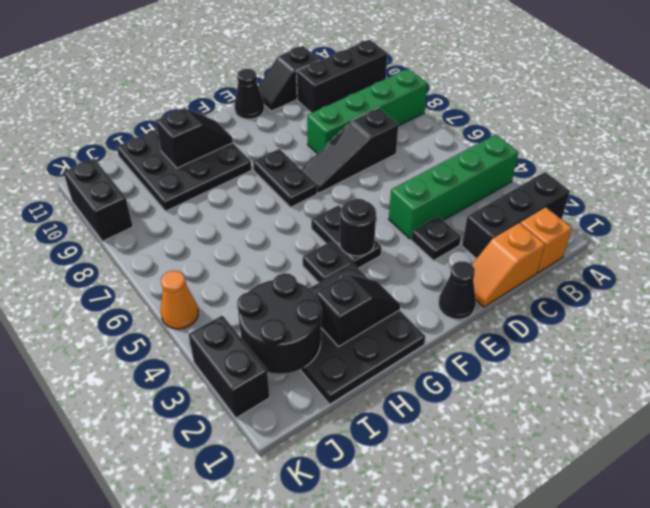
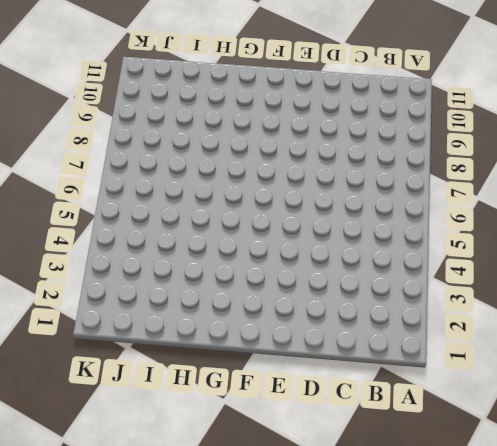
none -> black 1x3 brick [462,172,570,259]
none -> green 1x4 brick [389,135,518,239]
none -> green 1x4 brick [307,69,428,153]

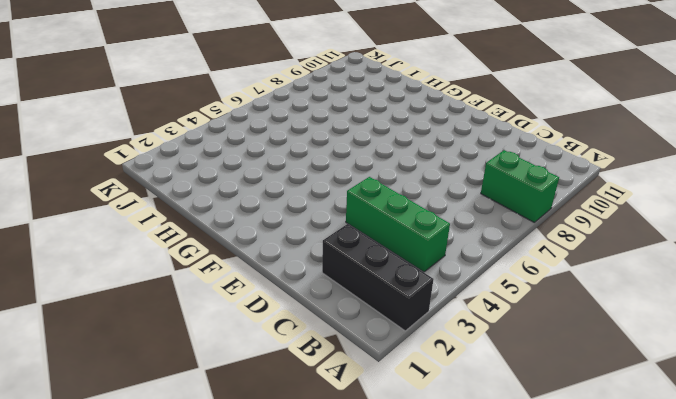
green 1x2 brick [481,150,559,222] -> green 1x4 brick [307,69,428,153]
green 1x3 brick [346,177,450,272] -> green 1x4 brick [389,135,518,239]
none -> black 1x3 brick [296,39,387,113]
none -> orange 1x1 brick [520,207,572,273]
none -> orange 1x2 slope [472,223,545,307]

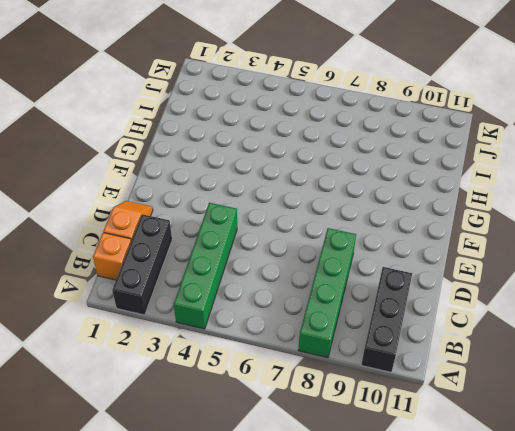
none -> black 1x3 slope [301,108,399,193]
none -> black 1x2 slope [258,46,320,111]
none -> black 1x1 plate [411,216,461,261]

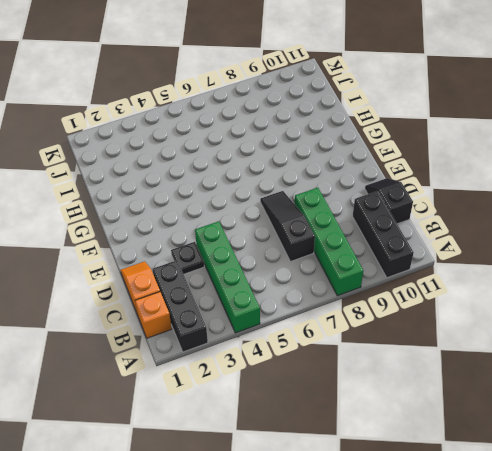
none -> black 1x1 cone [438,261,476,319]
none -> black 1x1 cone [235,69,264,119]
none -> black 1x2 plate [311,205,381,268]

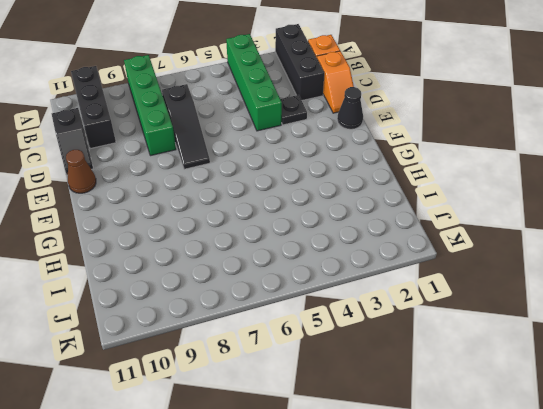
brown 1x1 cone [66,150,96,193] -> black 1x1 cone [235,69,264,119]
none -> black 1x2 plate [311,205,381,268]
none -> black 1x2 plate [253,149,317,208]
none -> black 3x3 plate [300,264,425,404]

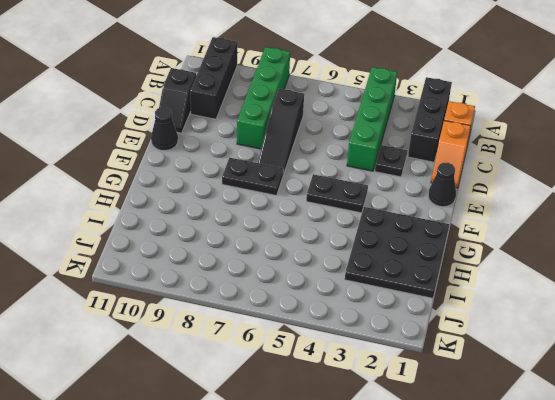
none -> black 1x1 plate [303,242,352,283]
none -> black 3x3 plate [116,111,251,211]
none -> black 1x2 brick [188,315,270,418]

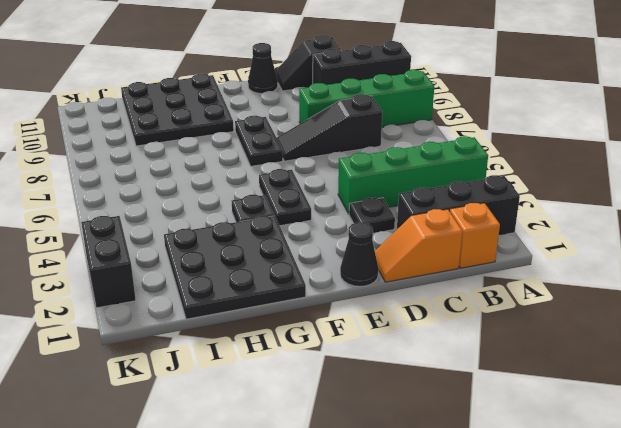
none -> orange 1x1 cone [161,270,198,329]
none -> black 1x2 brick [63,159,133,241]
none -> black 1x1 round brick [339,199,376,256]

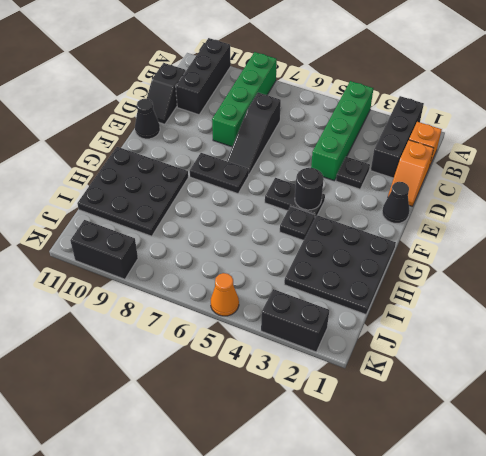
none -> black 1x2 slope [315,274,400,347]
none -> black 1x2 slope [156,108,233,168]
none -> black 2x2 round brick [237,273,322,374]

